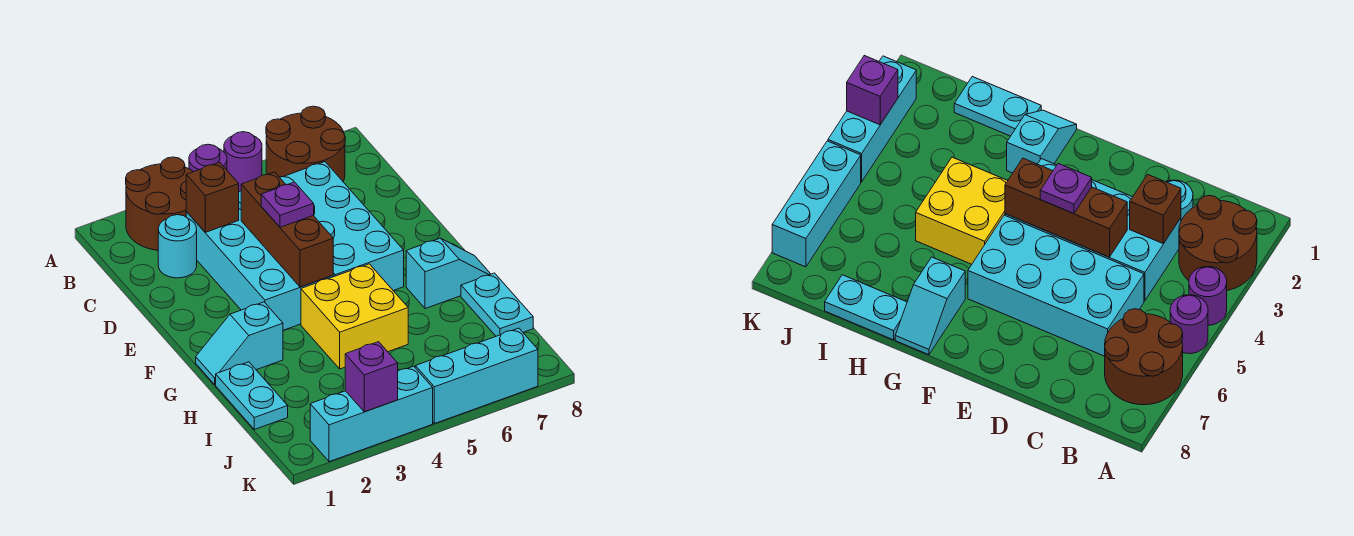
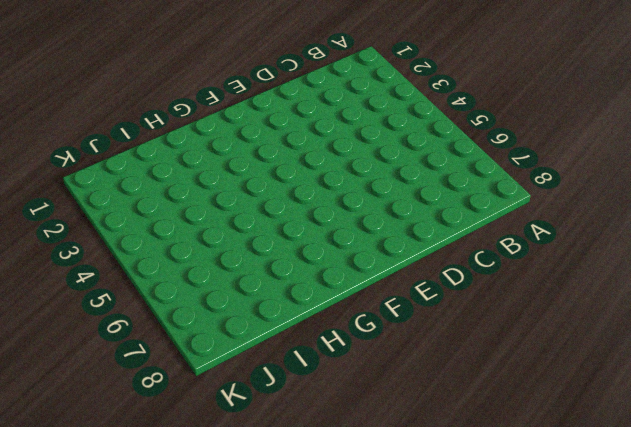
none -> brown 2x2 round brick [126,157,193,250]
none -> purple 1x1 round brick [189,144,227,172]
none -> purple 1x1 round brick [224,132,262,192]

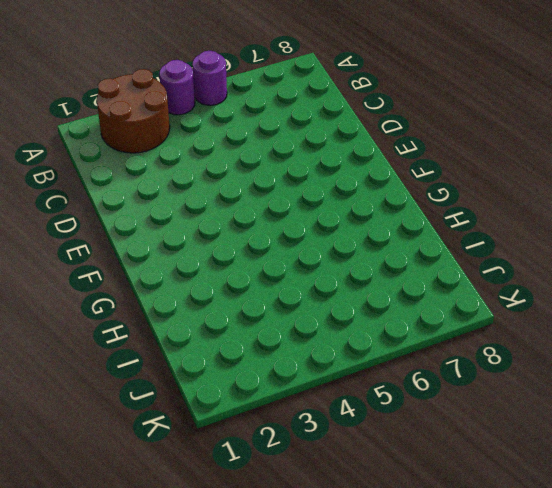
none -> brown 2x2 round brick [266,106,345,182]
none -> cyan 1x1 round brick [158,215,197,278]
none -> cyan 2x4 brick [186,191,333,330]

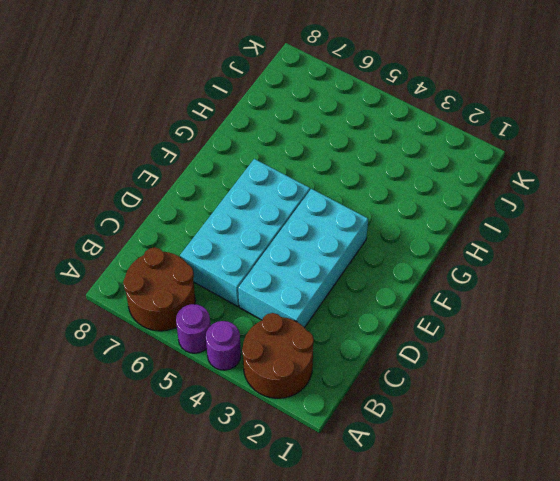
none -> cyan 1x1 round brick [158,215,197,278]
none -> cyan 1x2 slope [196,302,283,384]
none -> yellow 2x2 brick [301,264,408,369]

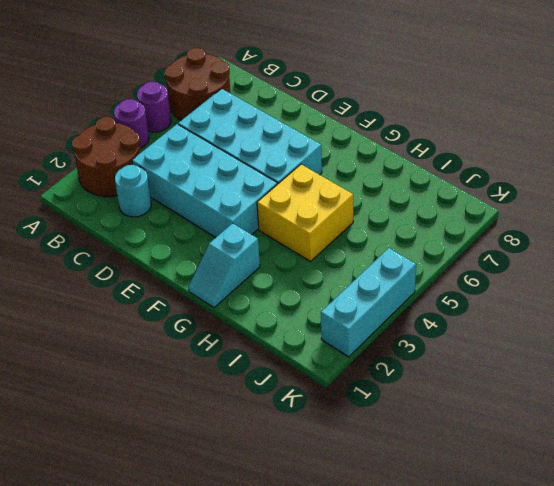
none -> cyan 1x2 slope [406,238,490,309]
none -> cyan 1x2 plate [216,362,288,429]
none -> cyan 1x2 plate [461,273,533,336]

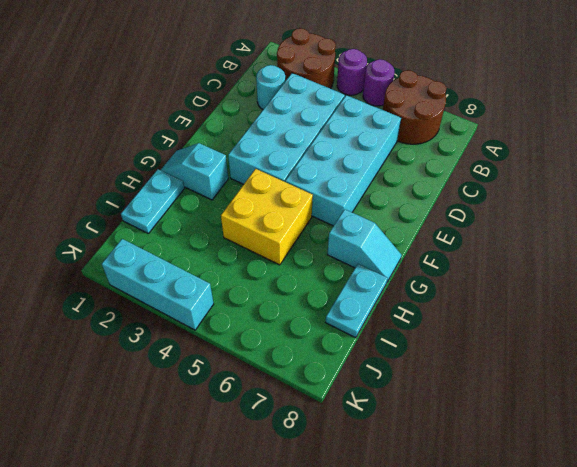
none -> cyan 1x3 brick [415,328,538,424]
none -> brown 1x1 brick [186,162,239,232]
none -> brown 1x3 brick [241,172,333,287]

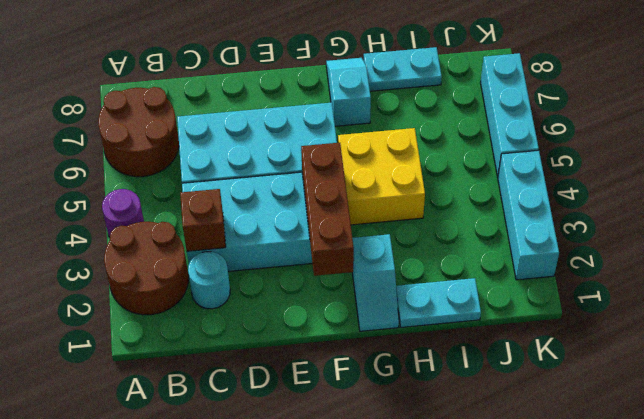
brown 1x3 brick [301,143,354,276] -> brown 1x3 brick turned to [241,172,333,287]
none -> purple 1x1 round brick [224,132,262,192]
none -> purple 1x1 brick [345,342,398,412]
none -> purple 1x1 plate [261,182,314,227]

